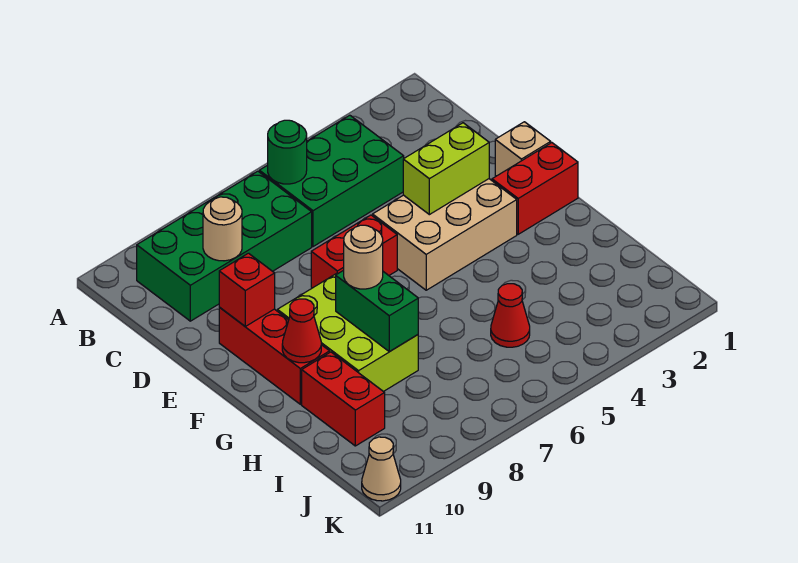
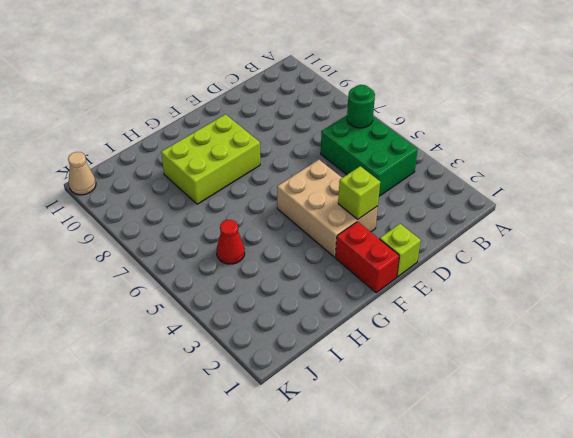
lime 1x1 brick [380,224,421,277] -> tan 1x1 brick [495,122,551,176]
lime 1x1 brick [338,166,380,219] -> lime 1x2 brick [403,123,489,215]
none -> green 2x4 brick [137,171,312,321]
none -> red 1x2 brick [311,215,397,288]
none -> red 1x3 brick [219,307,330,404]

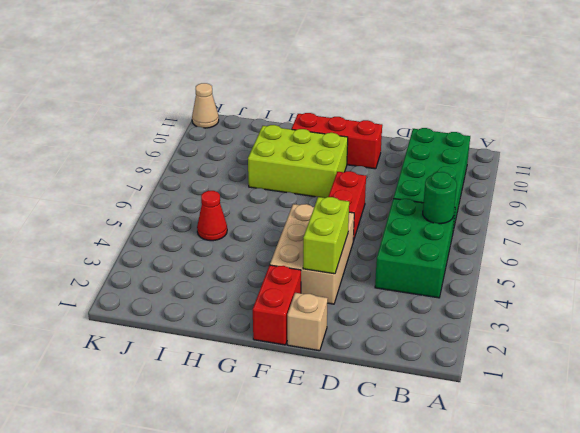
none -> red 1x2 brick [302,352,385,446]
none -> tan 1x1 round brick [203,197,242,261]
none -> red 1x1 brick [219,253,275,326]

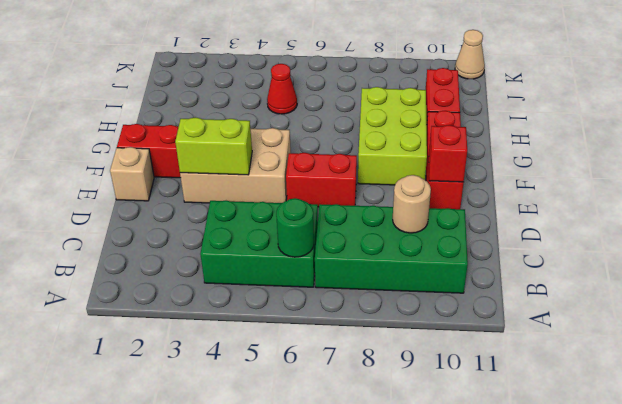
none -> green 1x2 brick [336,270,418,352]
none -> red 1x1 cone [282,299,321,363]
none -> tan 1x1 round brick [344,225,383,289]

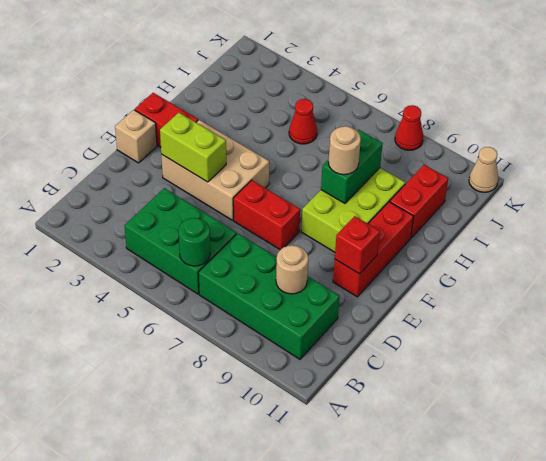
red 1x1 cone [395,105,423,150] -> red 1x1 cone moved to [282,299,321,363]

